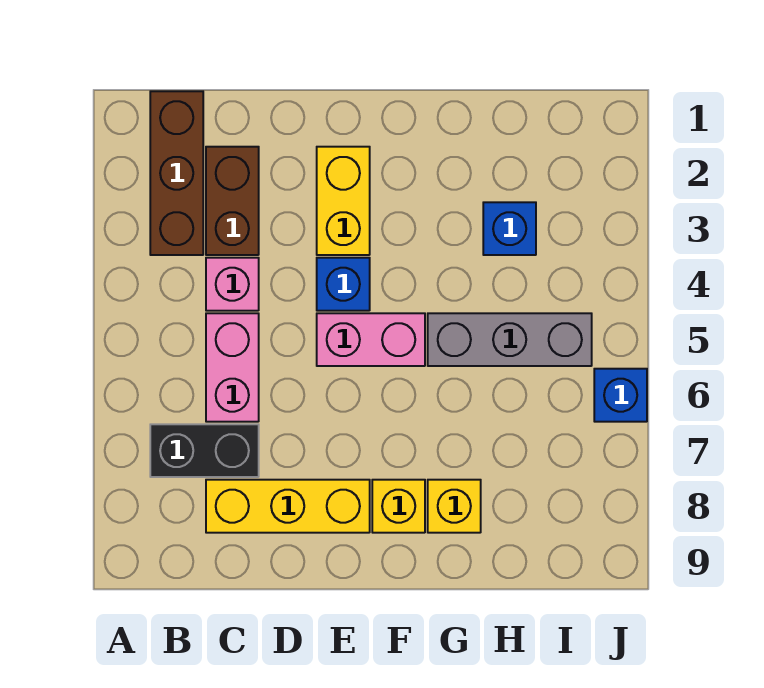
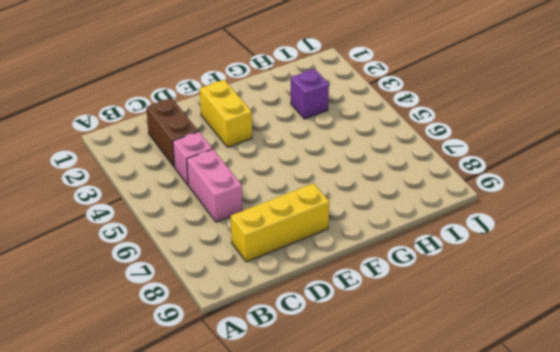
purple 1x1 brick [291,69,329,119] -> blue 1x1 brick [483,202,536,255]
none -> brown 1x3 brick [150,91,203,255]
none -> black 1x2 brick [150,424,259,477]
none -> blue 1x1 brick [317,258,370,311]

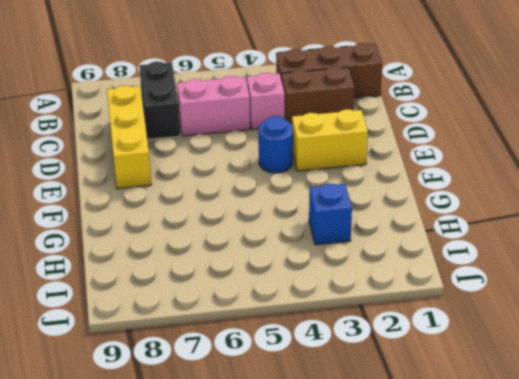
blue 1x1 round brick [259,116,293,173] -> blue 1x1 brick [317,258,370,311]
none -> pink 1x2 brick [317,313,425,366]
none -> yellow 1x1 brick [372,480,425,533]
none -> grey 1x3 brick [428,313,592,366]

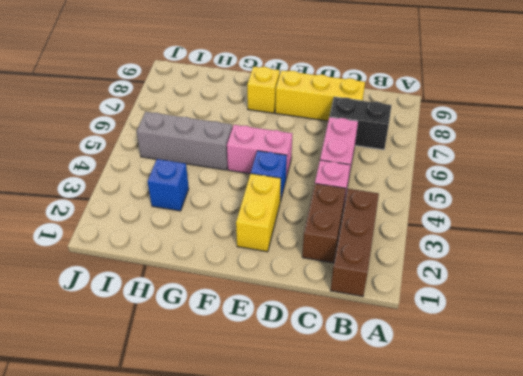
none -> yellow 1x1 brick [428,480,481,533]
none -> blue 1x1 brick [594,369,647,422]

